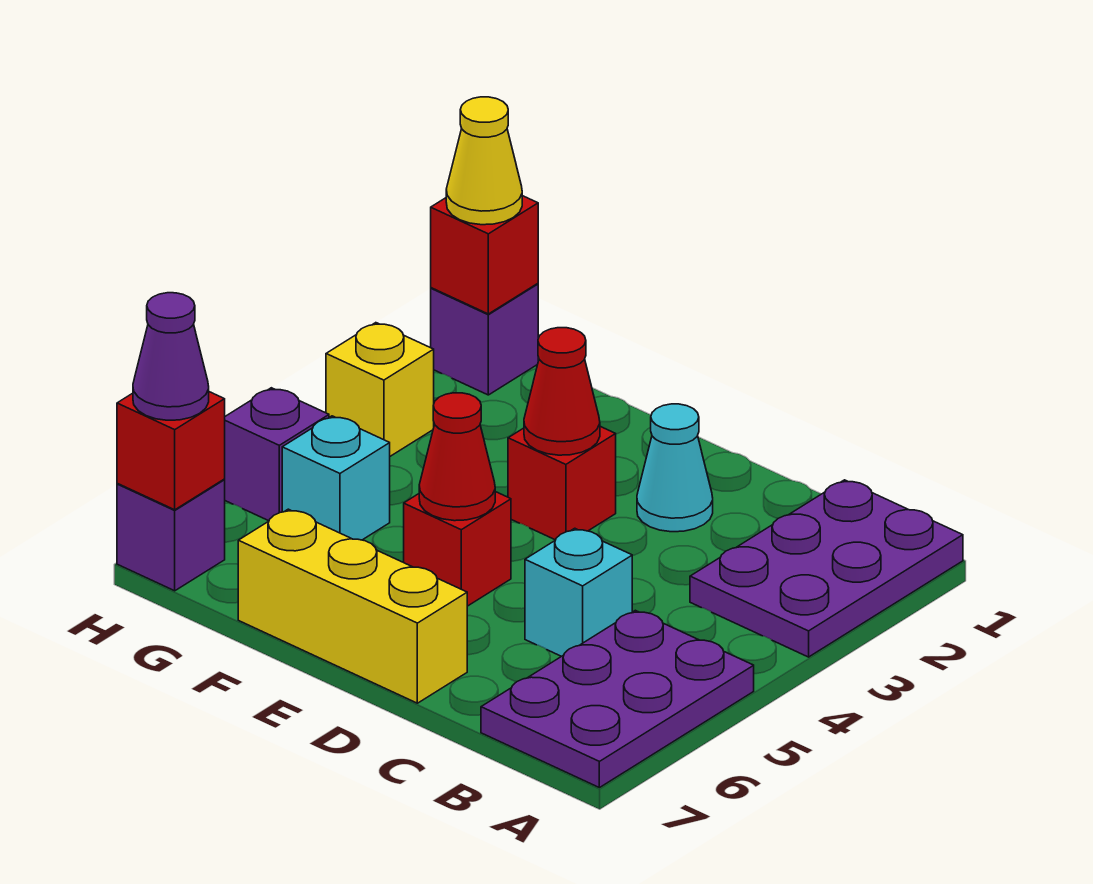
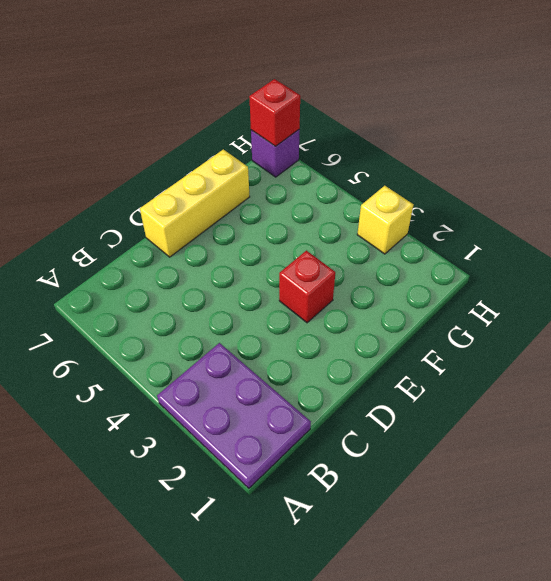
none -> purple 2x3 plate [481,610,754,788]
none -> cyan 1x1 brick [525,528,632,656]
none -> cyan 1x1 cone [637,404,713,532]

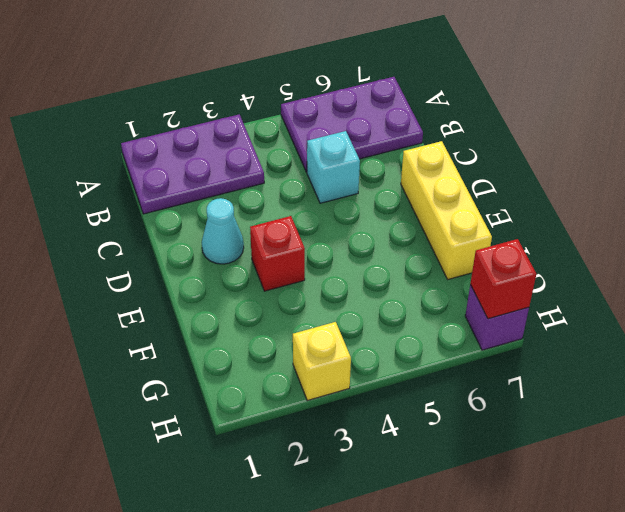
none -> red 1x1 brick [404,492,511,606]
none -> cyan 1x1 brick [282,416,390,540]
none -> purple 1x1 brick [431,284,538,395]

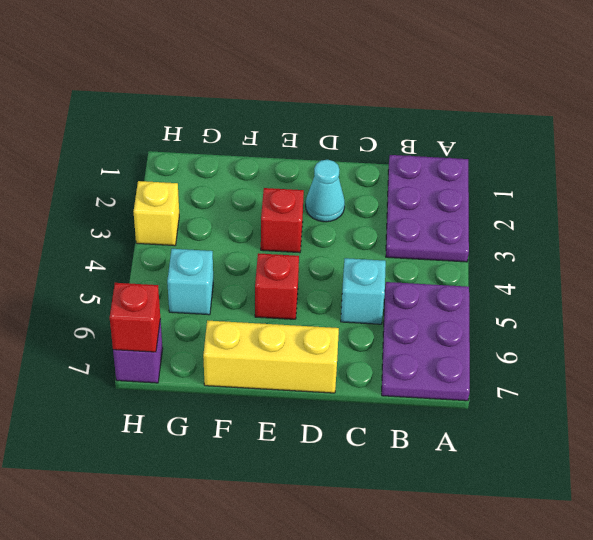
none -> purple 1x1 brick [431,284,538,395]
none -> purple 1x1 brick [224,388,329,521]
none -> red 1x1 cone [524,328,600,455]

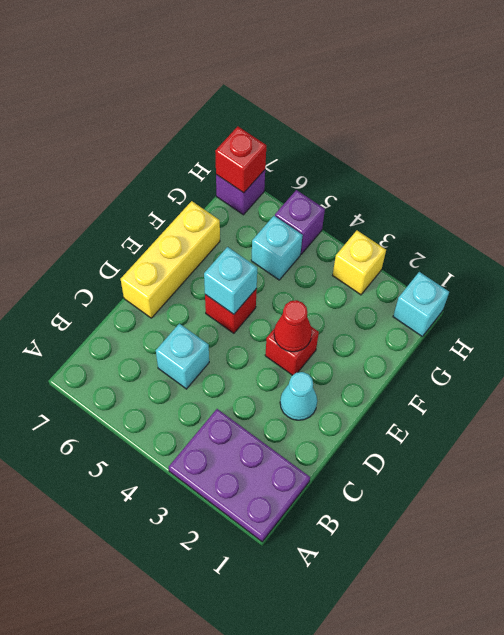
cyan 1x1 brick [204,247,257,314] -> red 1x1 cone [419,393,495,521]
cyan 1x1 brick [393,272,449,337] -> purple 1x1 brick [431,284,538,395]
none -> purple 2x3 plate [481,610,754,788]
none -> red 1x1 brick [431,196,538,314]
none -> yellow 1x1 cone [446,97,522,225]

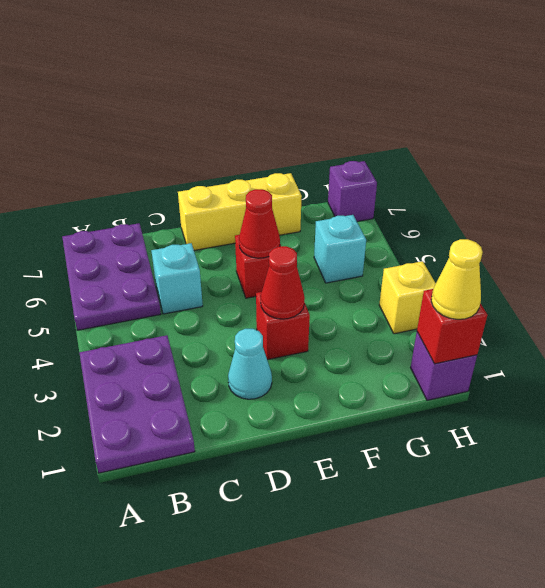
none -> purple 1x1 brick [224,388,329,521]
none -> red 1x1 brick [117,392,225,510]
none -> purple 1x1 cone [133,293,209,420]

